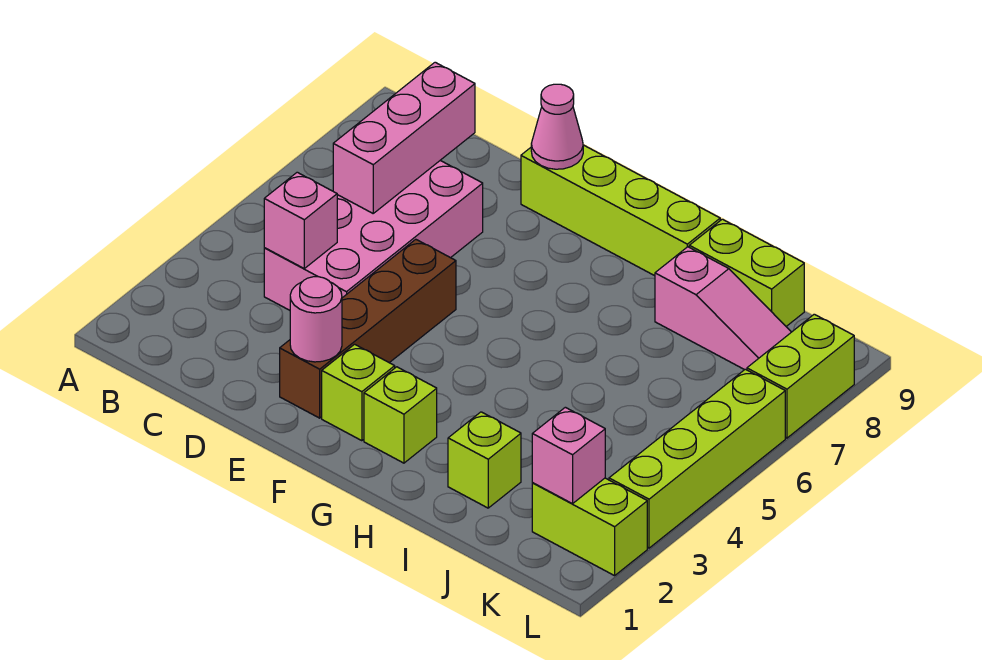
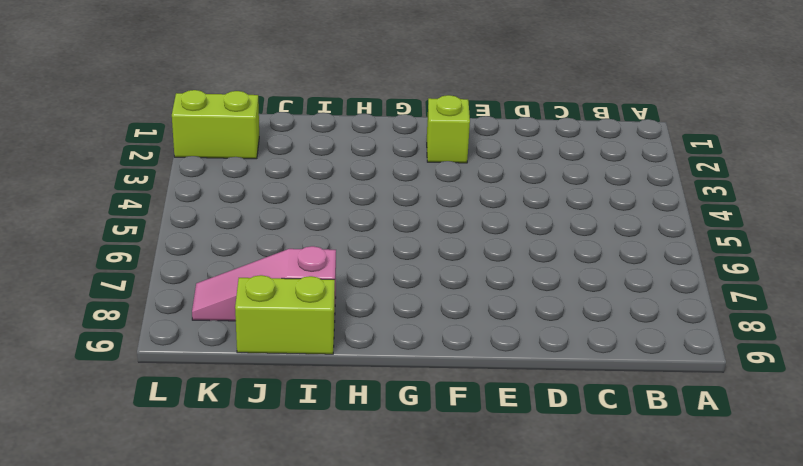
none -> pink 2x4 brick [264,161,483,310]
none -> brown 1x4 brick [280,239,456,418]
none -> lime 1x4 brick [521,145,720,276]

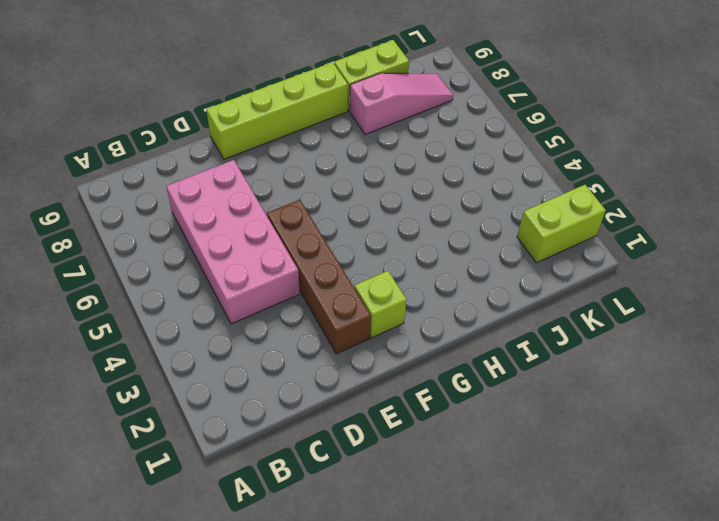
none -> lime 1x1 brick [364,367,437,463]
none -> lime 1x1 brick [448,412,521,508]
none -> lime 1x4 brick [609,369,785,548]

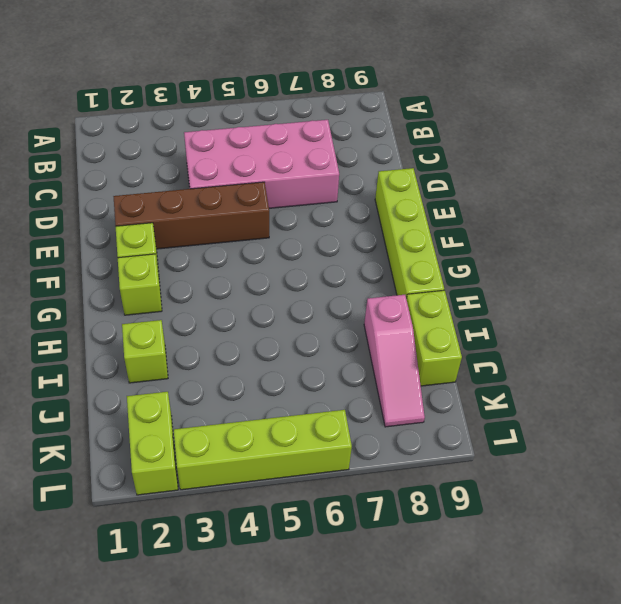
none -> lime 1x2 brick [747,314,854,438]
none -> pink 1x1 brick [264,172,337,268]
none -> pink 1x3 brick [333,62,475,213]

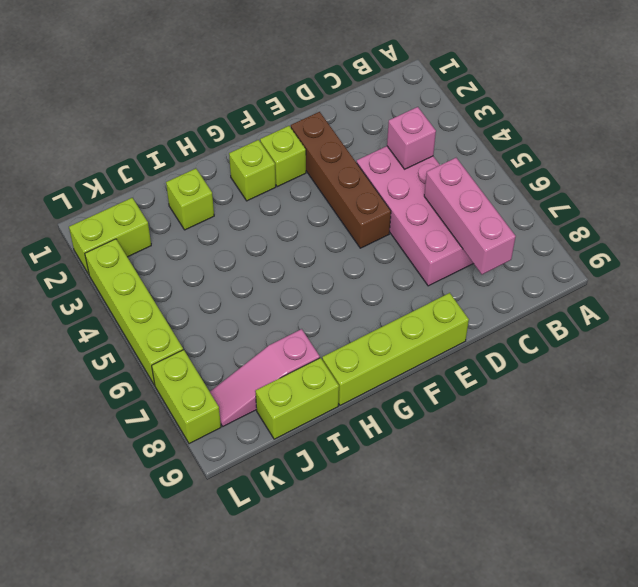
none -> pink 1x1 round brick [290,277,342,362]
none -> pink 1x1 cone [531,84,583,169]
none -> pink 1x1 brick [532,407,605,504]

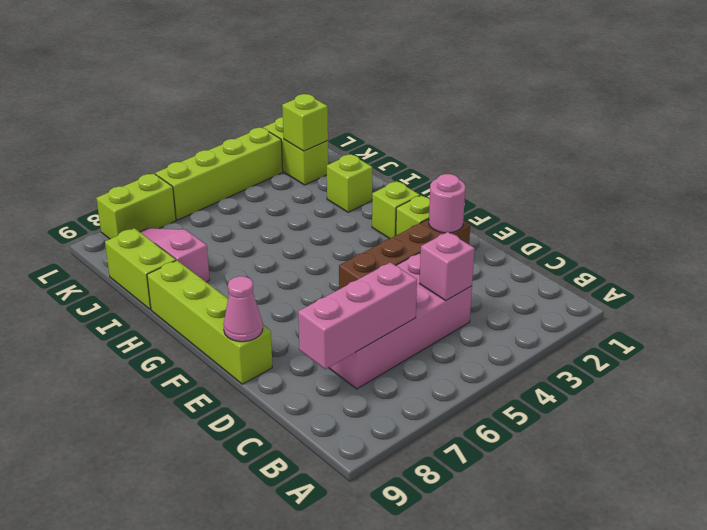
lime 1x1 brick [282,94,328,151] -> pink 1x1 brick [532,407,605,504]

